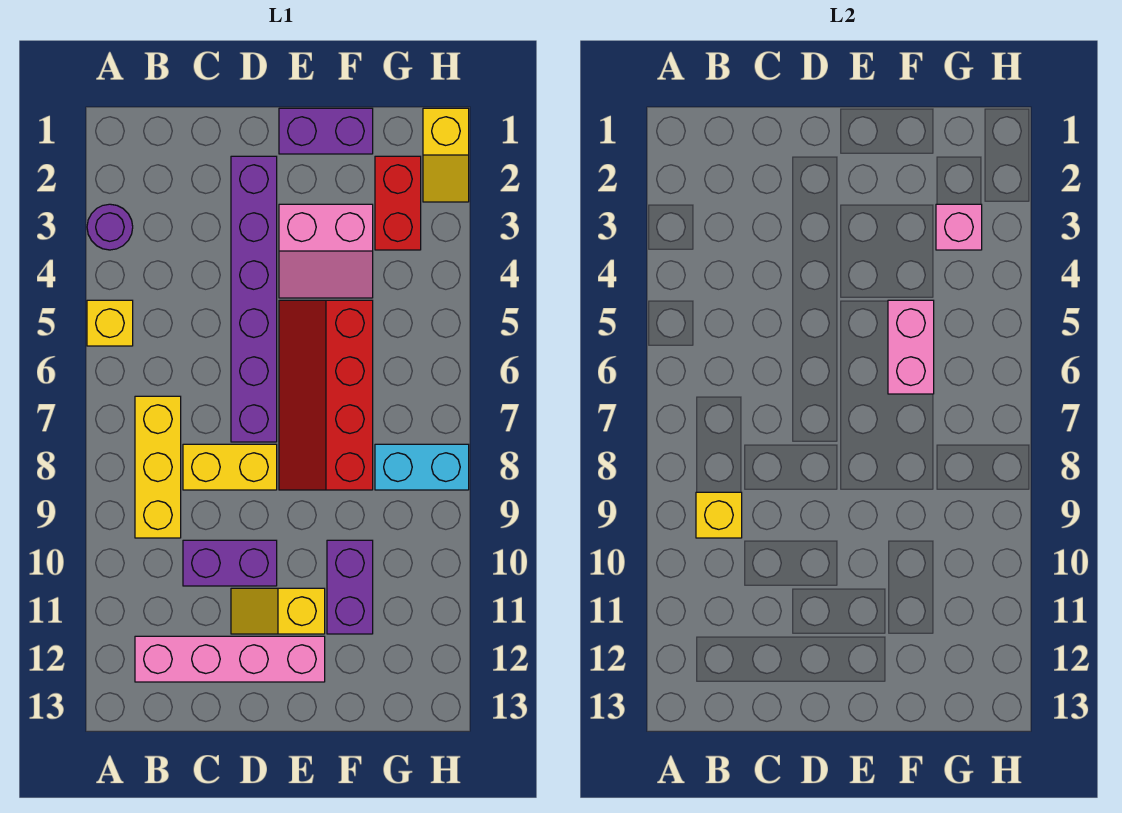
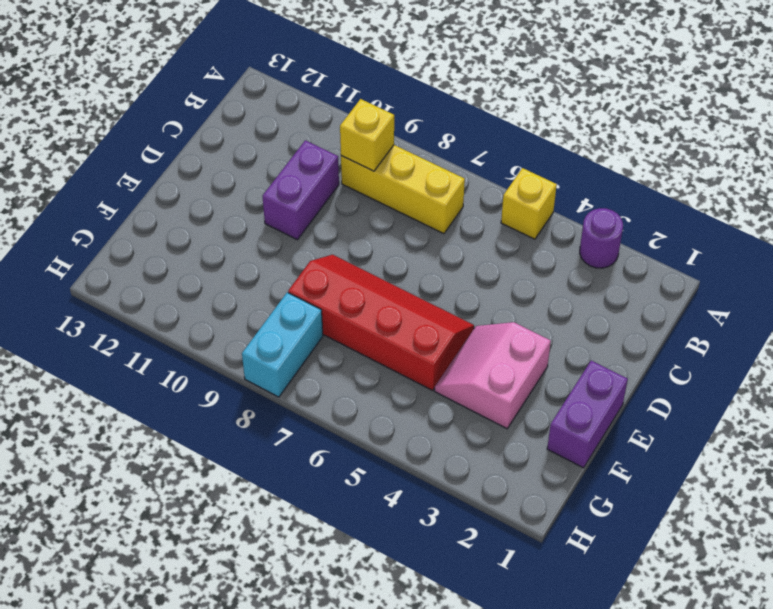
none -> pink 1x4 brick [135,636,325,682]
none -> yellow 1x2 brick [183,444,277,490]
none -> purple 1x6 brick [231,156,277,442]

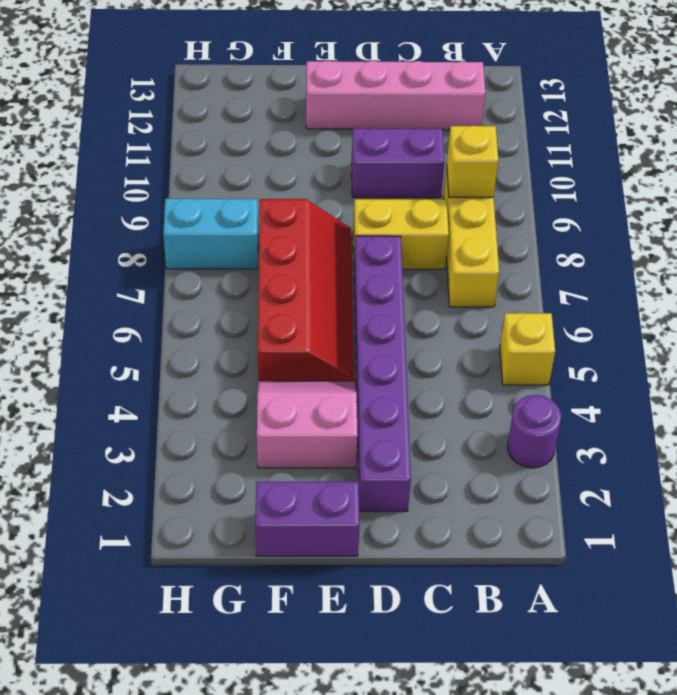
none -> yellow 1x2 slope [231,588,325,634]
none -> purple 1x2 brick [327,540,373,634]
none -> red 1x2 brick [375,156,421,250]

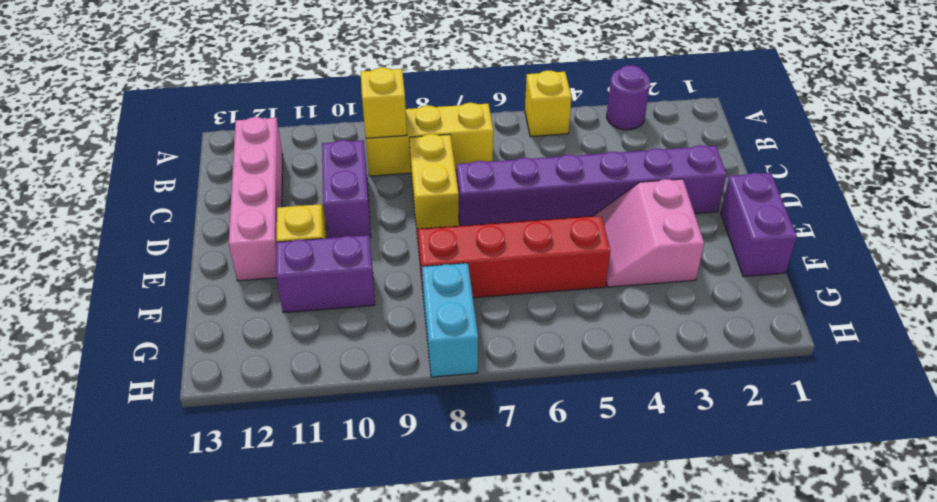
none -> red 1x2 brick [375,156,421,250]
none -> yellow 1x2 slope [423,108,469,202]
none -> pink 1x2 brick [888,300,934,394]

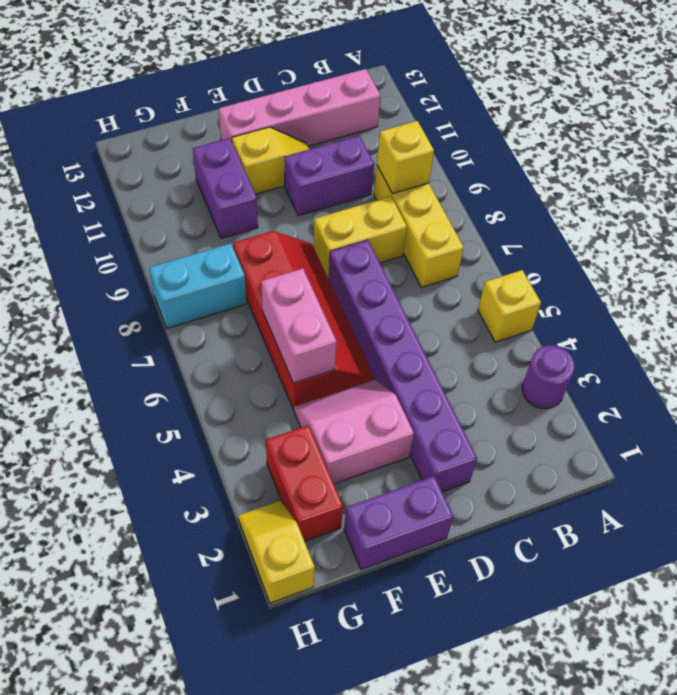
none -> pink 1x1 brick [936,204,982,250]

